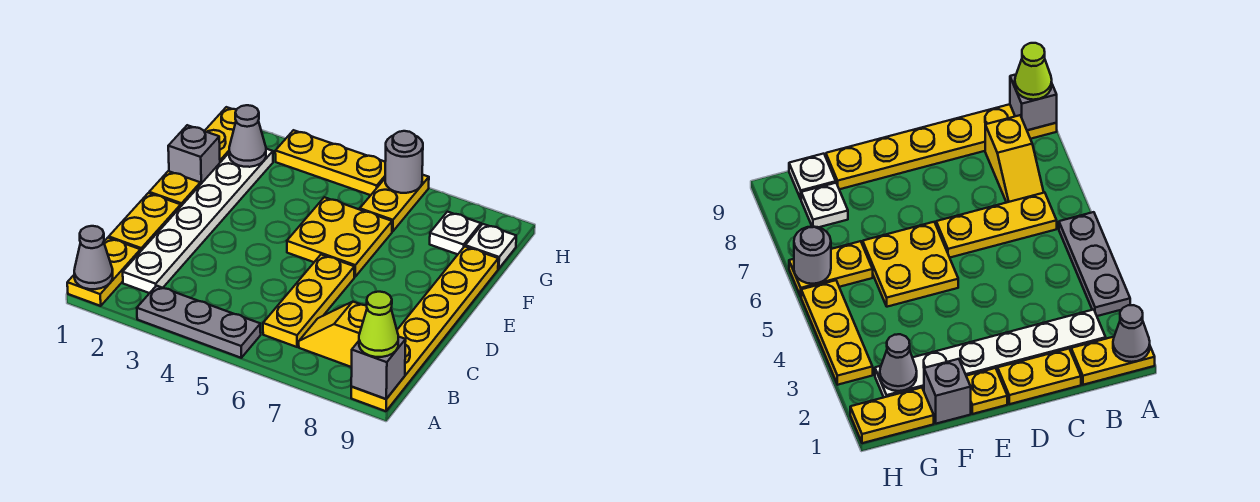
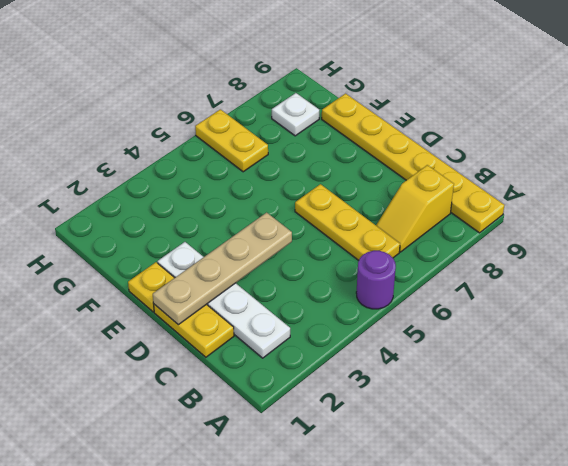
purple 1x1 round brick [356,251,396,309] -> grey 1x3 plate [137,286,261,358]
white 1x4 plate [157,242,290,358] -> white 1x6 plate [123,149,273,293]
tan 1x4 plate [153,213,292,325] -> none
none -> yellow 1x2 plate [67,238,141,306]
none -> yellow 2x2 plate [287,197,392,277]
none -> grey 1x1 brick [168,125,220,185]

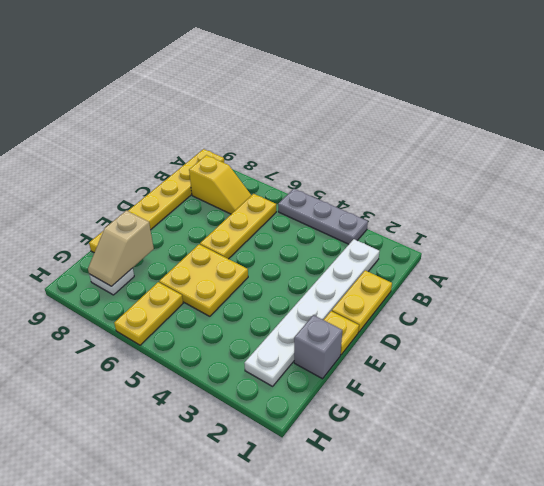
tan 1x2 slope [88,211,154,286] -> none
none -> yellow 1x2 plate [67,238,141,306]
none -> yellow 1x2 plate [205,107,237,162]
none -> white 1x1 plate [465,224,516,269]

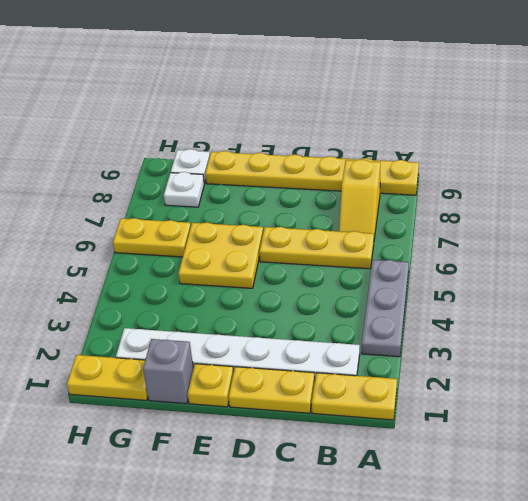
none -> yellow 1x3 plate [275,130,385,195]
none -> grey 1x1 cone [74,226,113,289]
none -> grey 1x1 brick [351,337,406,399]

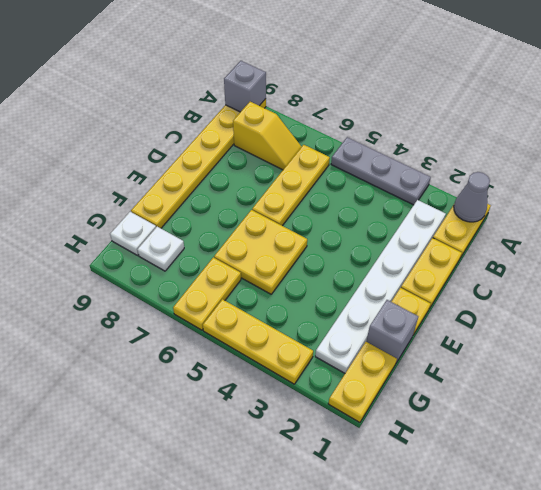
none -> grey 1x1 cone [229,105,266,167]
none -> grey 1x1 round brick [385,131,423,193]
none -> lime 1x1 cone [359,292,398,357]

